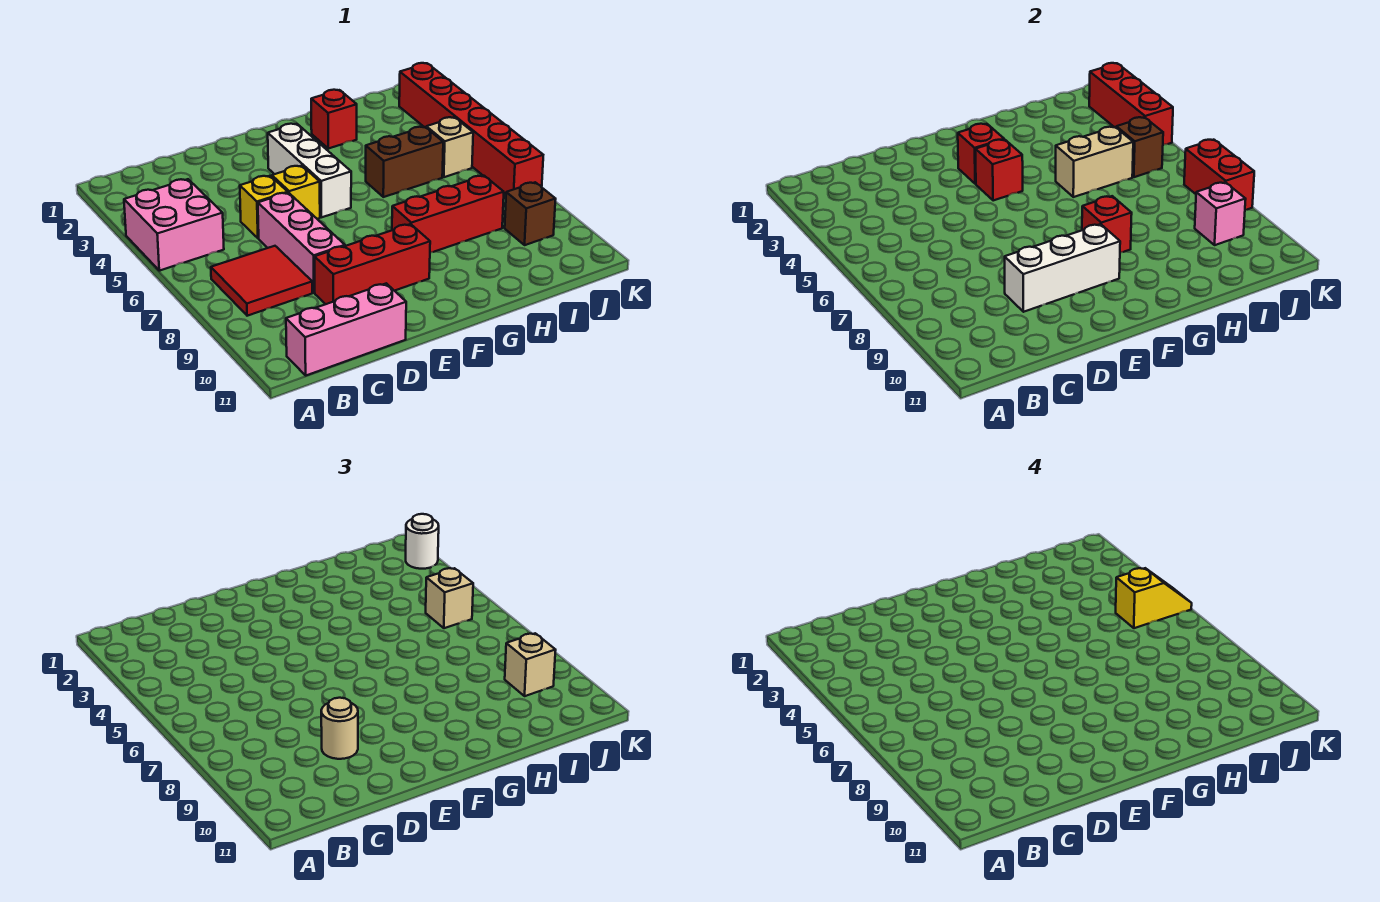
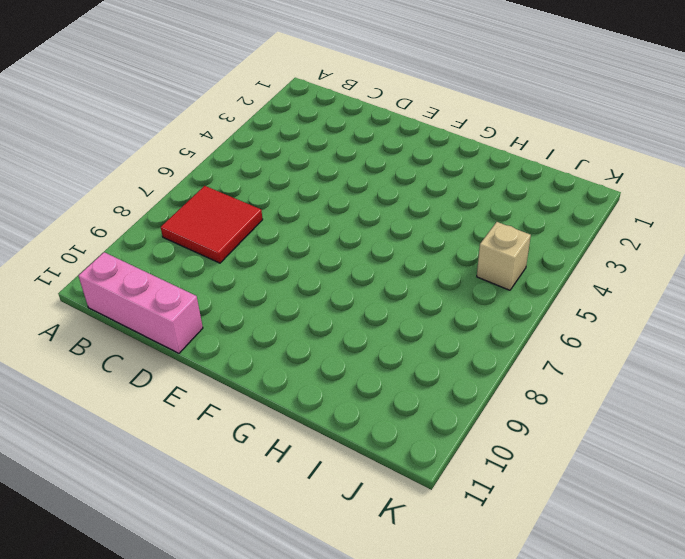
none -> pink 2x2 brick [124,179,224,271]
none -> yellow 1x1 brick [240,176,288,238]
none -> pink 1x3 brick [258,193,345,293]

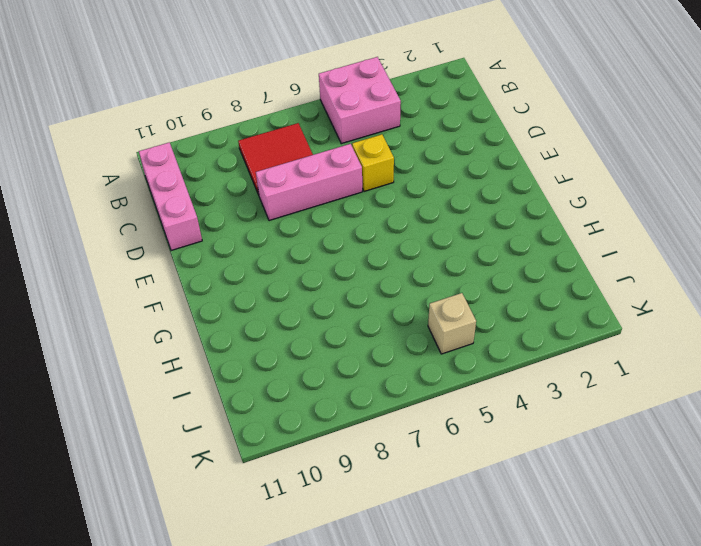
none -> red 1x3 brick [315,224,430,304]
none -> yellow 1x1 brick [272,166,320,219]
none -> white 1x3 brick [268,124,351,217]

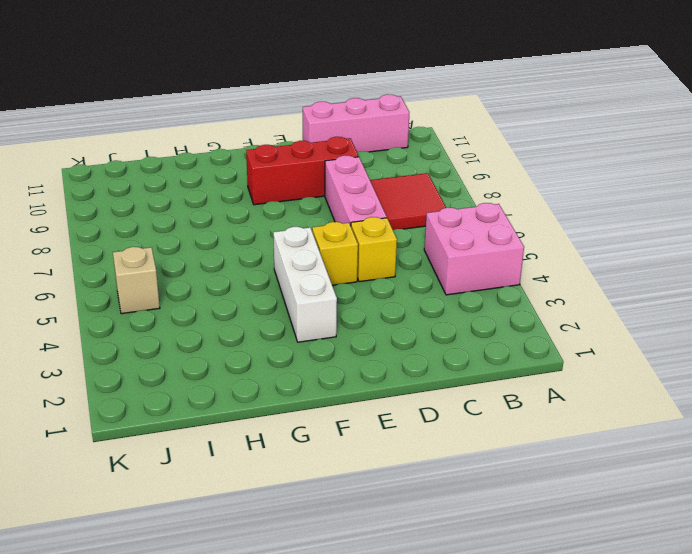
none -> red 1x3 brick [392,176,504,252]
none -> red 1x1 brick [311,90,357,149]
none -> brown 1x2 brick [366,127,443,197]

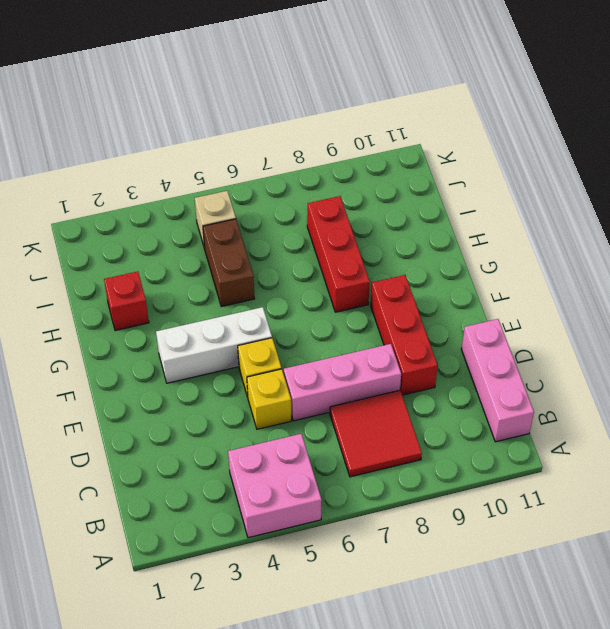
none -> brown 1x1 brick [505,182,556,245]
none -> red 1x6 brick [399,63,543,194]
none -> white 1x3 brick [1005,224,1120,312]

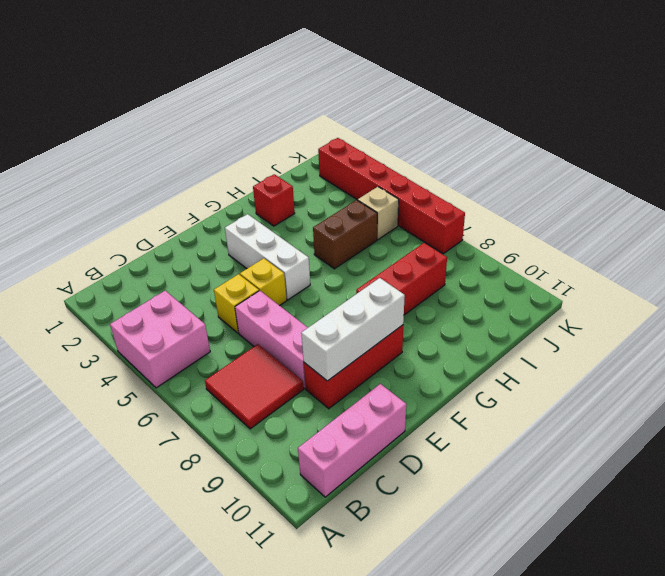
none -> brown 1x1 brick [505,182,556,245]
none -> red 1x1 brick [958,124,1004,184]
none -> red 1x1 brick [975,140,1023,201]

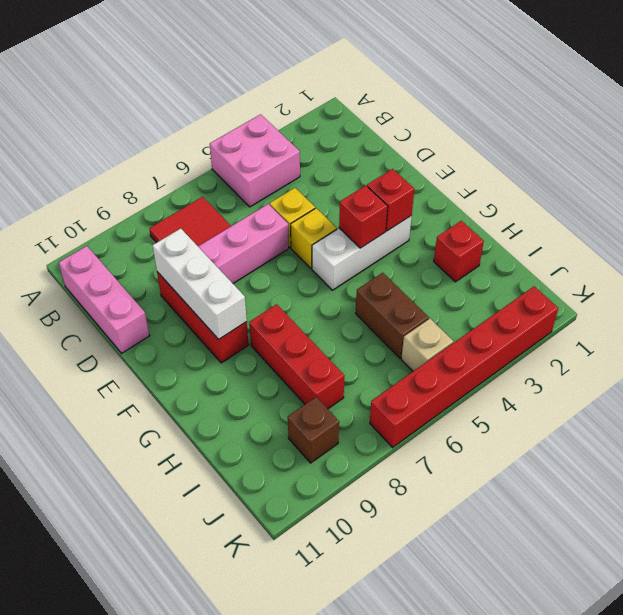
none -> red 1x1 brick [1082,196,1132,252]
none -> tan 1x2 brick [1056,127,1133,197]
none -> brown 1x1 brick [1116,117,1163,177]

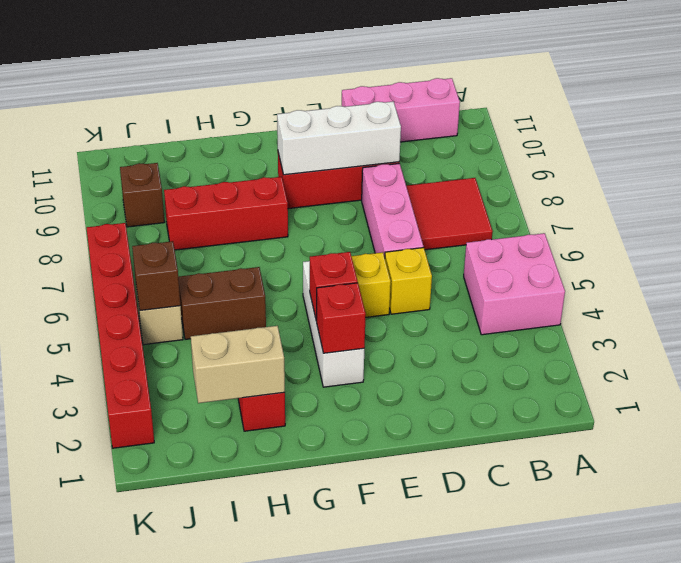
tan 1x2 brick [191,326,285,403] -> tan 1x2 brick moved to [1056,127,1133,197]
none -> red 1x1 brick [1082,196,1132,252]
none -> pink 1x1 brick [1195,182,1246,245]
none -> red 1x3 brick [1089,63,1173,145]

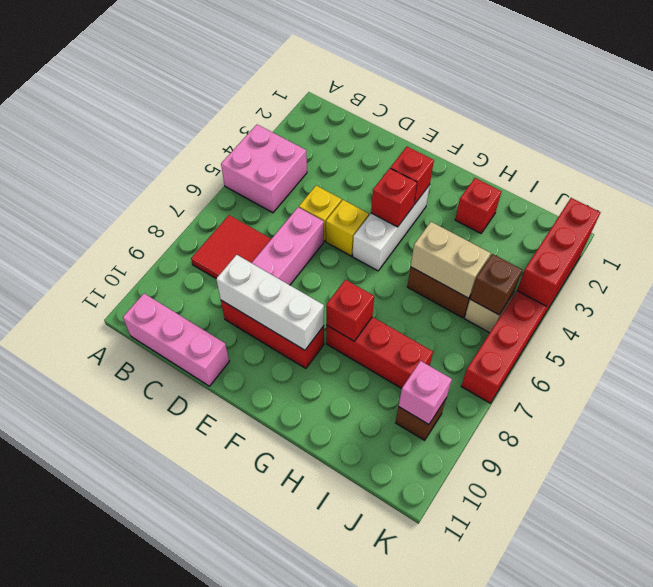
none -> red 1x2 brick [1184,140,1254,210]
none -> tan 1x1 round brick [321,698,358,759]
none -> tan 1x1 brick [426,568,473,628]

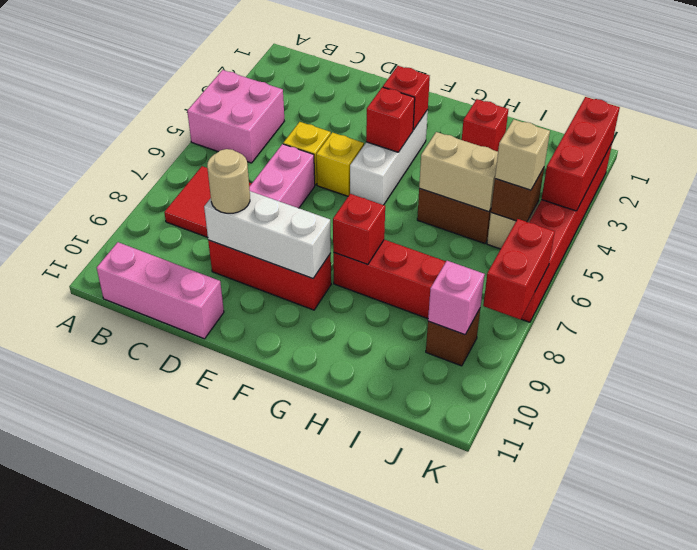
none -> tan 1x1 brick [505,633,556,696]
none -> white 1x1 round brick [406,514,439,569]
none -> yellow 1x2 slope [1116,568,1192,628]

